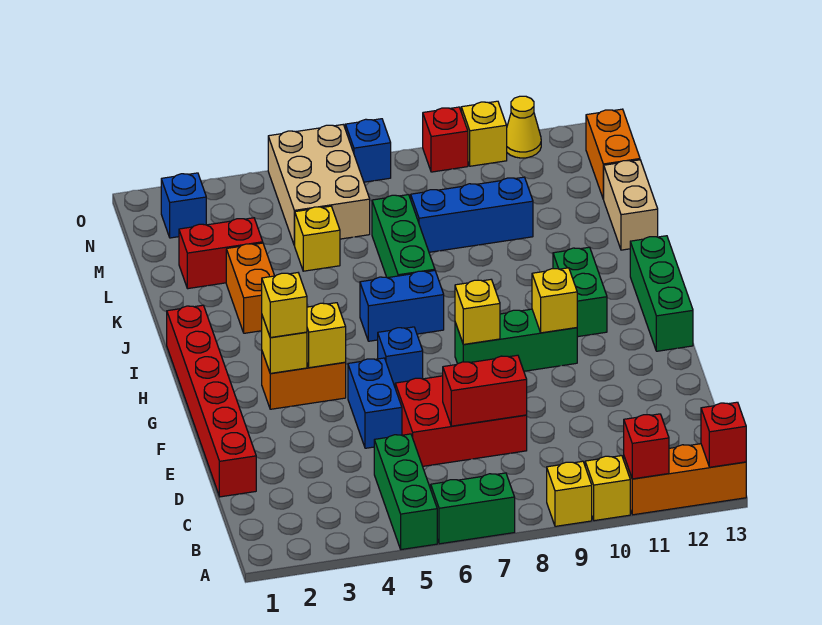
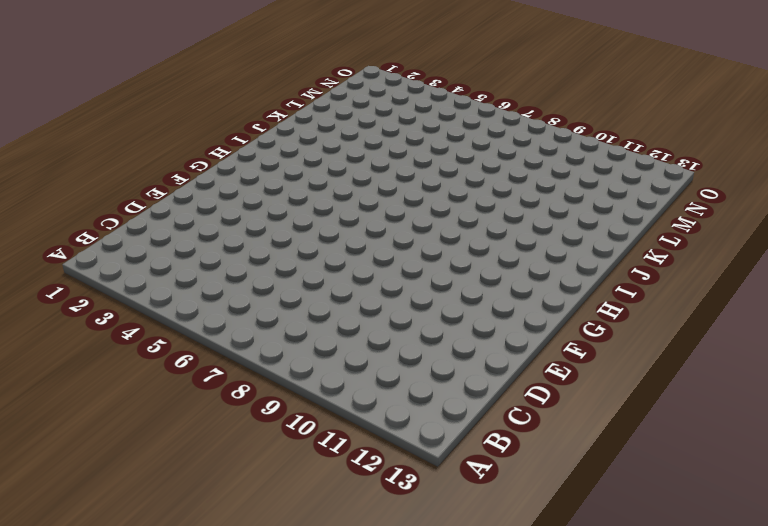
none -> green 1x3 brick [374,434,437,550]
none -> green 1x2 brick [431,473,515,544]
none -> yellow 1x1 brick [547,461,592,526]
none -> yellow 1x1 brick [585,456,630,521]

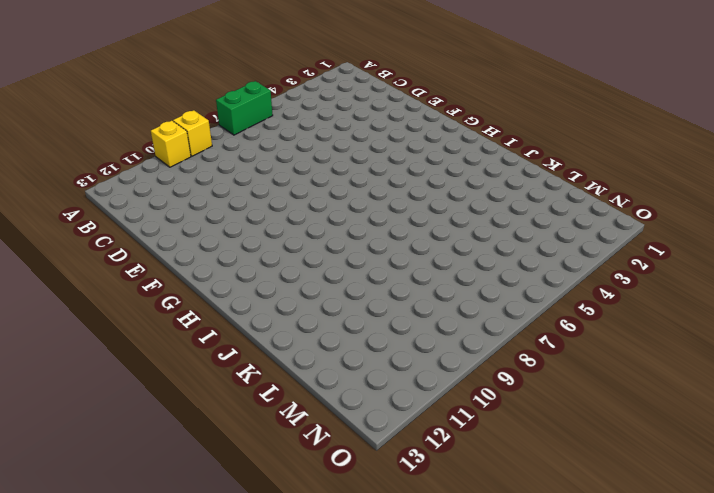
none -> green 1x3 brick [374,434,437,550]
none -> orange 1x3 brick [624,444,746,515]
none -> red 1x6 brick [167,305,256,497]
none -> red 2x3 brick [395,376,527,466]

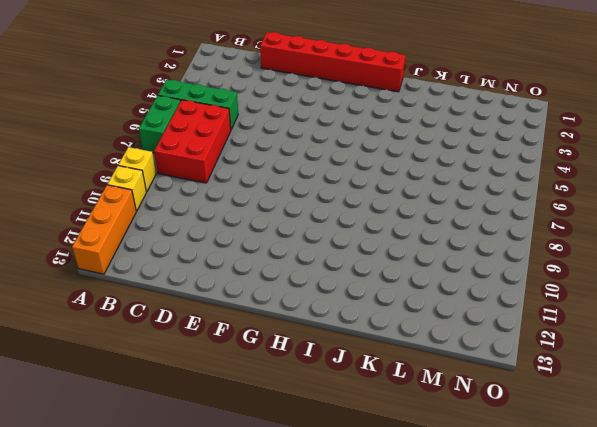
red 2x3 brick [154,100,231,183] -> red 2x3 brick moved to [395,376,527,466]
none -> blue 1x2 brick [348,358,402,448]
none -> orange 1x2 brick [262,352,346,409]
none -> blue 1x1 brick [378,327,423,386]
none -> green 1x3 brick [455,309,577,371]

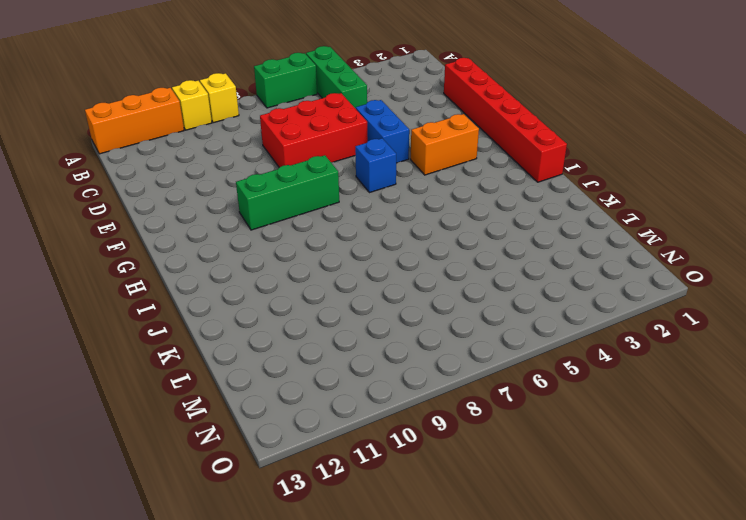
none -> green 1x3 brick [630,236,693,351]
none -> green 1x2 brick [553,247,607,337]
none -> blue 1x2 brick [360,271,444,341]
none -> orange 1x2 brick [226,243,274,333]

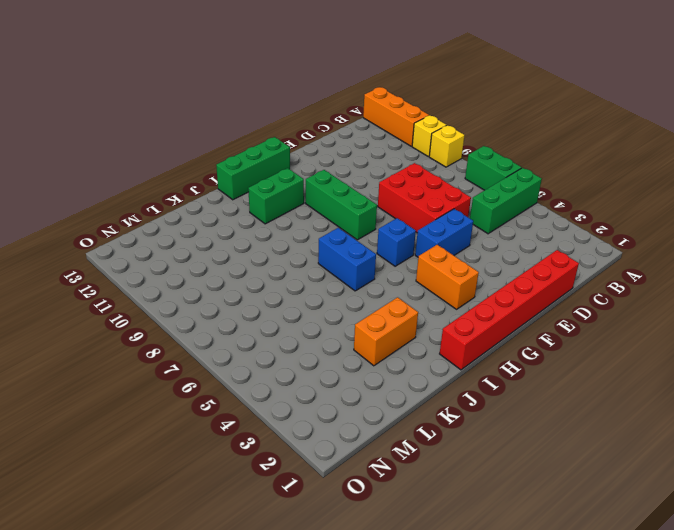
none -> green 1x3 brick [372,195,435,278]
none -> tan 1x2 brick [603,160,658,250]
none -> red 1x2 brick [179,218,263,289]
none -> yellow 1x1 brick [295,206,340,271]

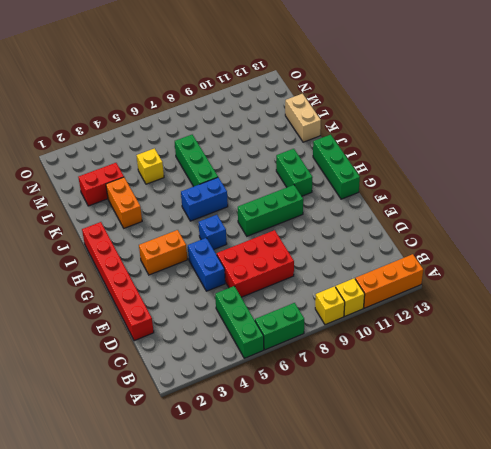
none -> blue 1x3 brick [411,177,533,252]
none -> tan 2x3 brick [268,125,370,246]
none -> orange 1x2 brick [586,109,640,199]
none -> blue 1x1 brick [161,173,206,238]

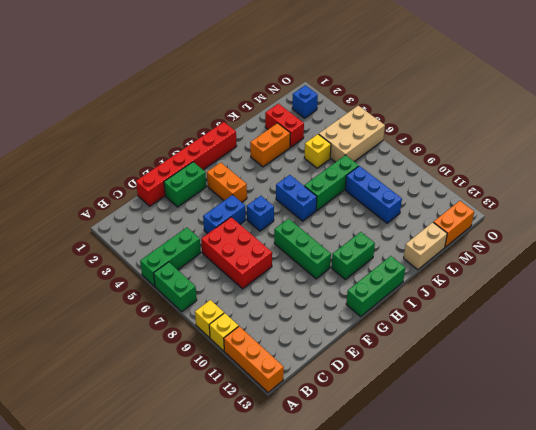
green 1x2 brick [164,162,206,207] -> none
none -> blue 1x1 brick [345,119,391,182]
none -> red 1x1 brick [423,107,468,172]
none -> yellow 1x1 brick [461,101,507,166]
none -> yellow 1x1 cone [507,96,541,158]

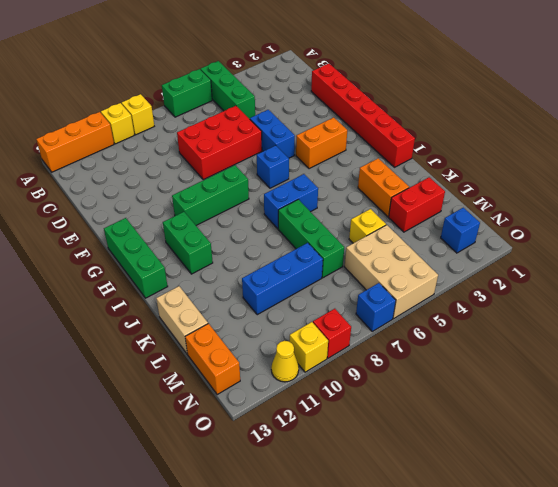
none -> red 1x1 brick [624,414,669,479]
none -> red 1x1 brick [701,402,746,467]
none -> red 1x2 brick [443,355,527,426]
none -> yellow 1x1 brick [262,316,307,373]

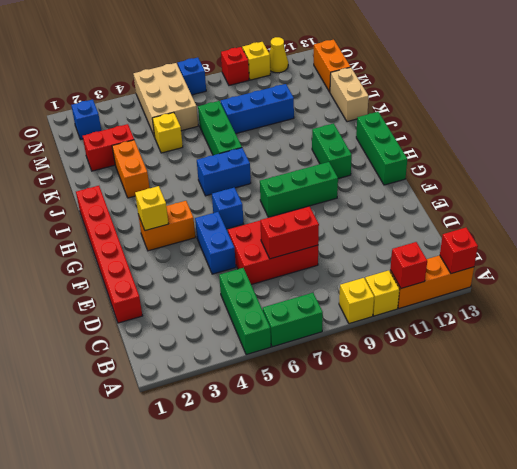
none -> yellow 1x1 brick [307,303,346,368]
none -> yellow 1x1 brick [455,280,500,344]
none -> yellow 1x1 brick [532,268,577,333]
none -> yellow 1x1 brick [262,273,307,338]

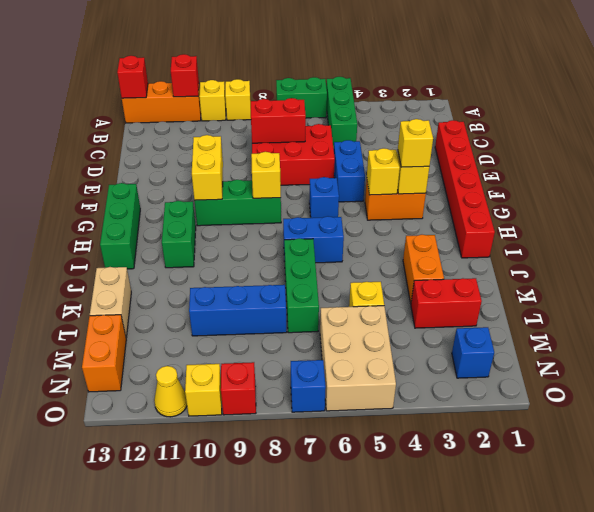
yellow 1x2 brick [192,135,223,200] -> yellow 1x1 brick [532,268,577,333]

